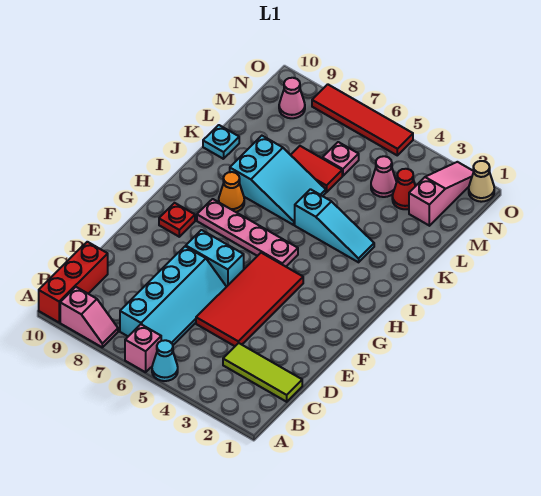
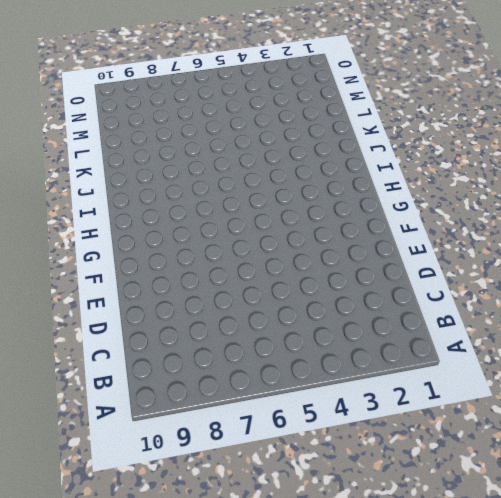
none -> cyan 1x1 cone [152,340,178,381]
none -> pink 1x1 brick [125,324,161,372]
none -> pink 1x2 slope [60,287,118,347]

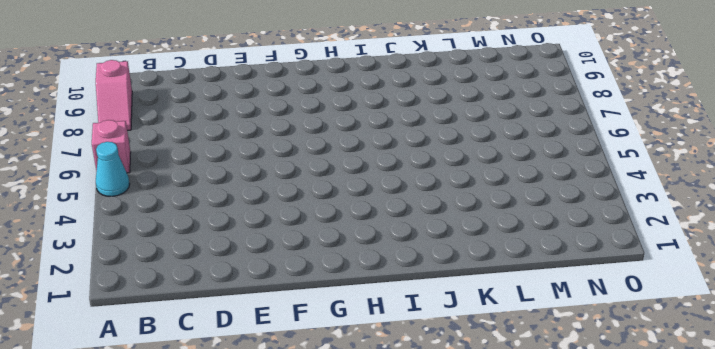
none -> red 1x3 brick [39,242,108,322]
none -> cyan 2x4 slope [120,246,226,345]
none -> lime 1x3 tile [223,343,302,402]

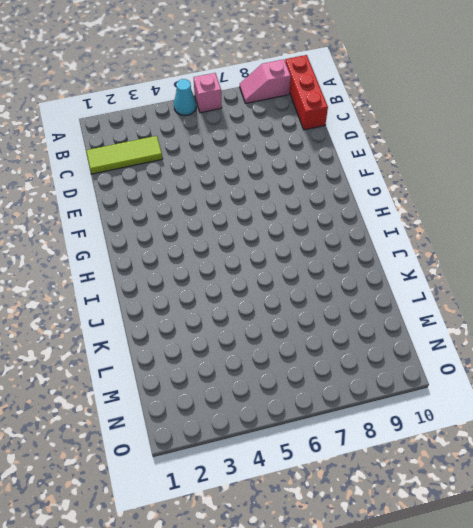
none -> cyan 2x4 slope [120,246,226,345]
none -> red 2x4 tile [196,253,303,346]
none -> cyan 1x2 brick [186,230,244,287]

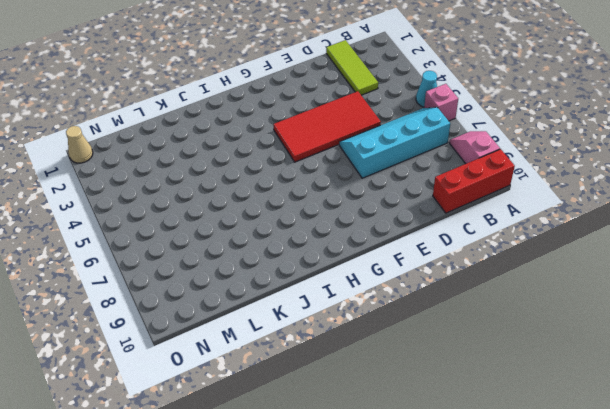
none -> cyan 1x2 brick [186,230,244,287]
none -> red 1x1 plate [159,203,195,237]
none -> pink 1x4 plate [197,199,298,267]

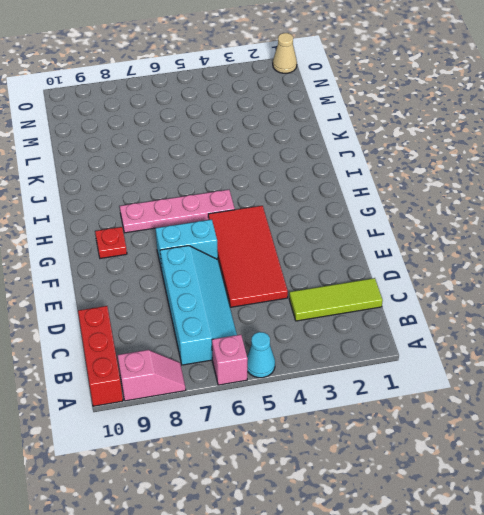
none -> orange 1x1 cone [219,172,244,212]
none -> cyan 1x3 slope [295,189,374,262]
none -> cyan 2x3 slope [230,136,326,225]

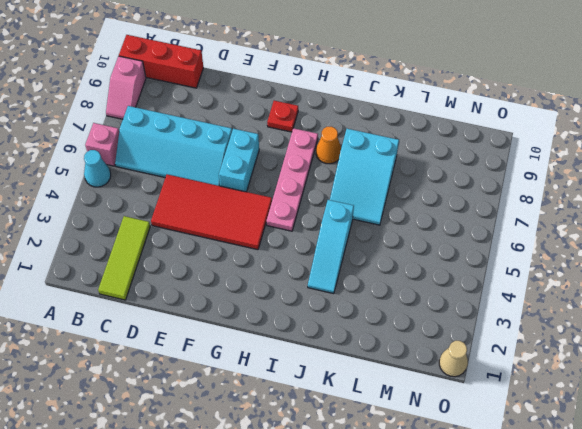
none -> cyan 1x1 plate [203,125,239,159]
none -> red 1x2 tile [291,146,342,192]
none -> pink 1x3 slope [409,162,474,226]

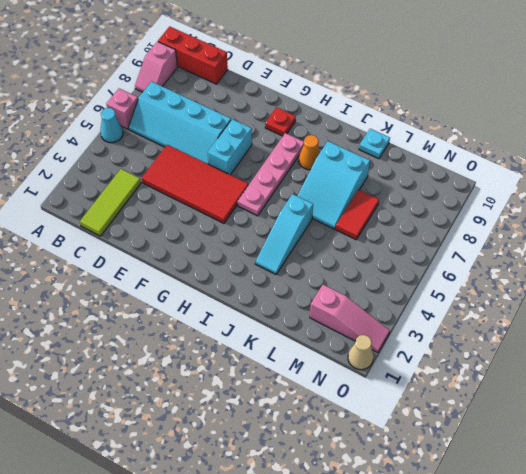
none -> red 1x1 cone [392,169,415,209]
none -> pink 1x1 cone [371,156,396,197]
none -> pink 1x1 plate [322,142,359,176]

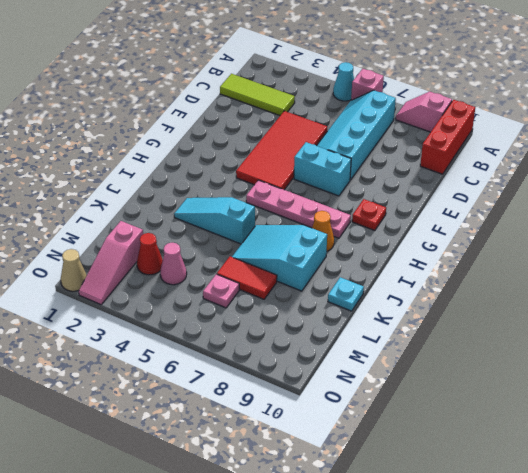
none -> pink 1x1 cone [279,78,305,118]
none -> red 1x4 tile [312,84,413,155]

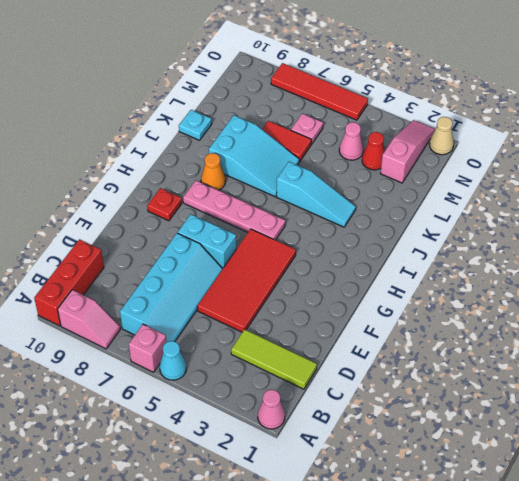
pink 1x1 cone [258,390,285,429] -> pink 1x1 cone moved to [279,78,305,118]

